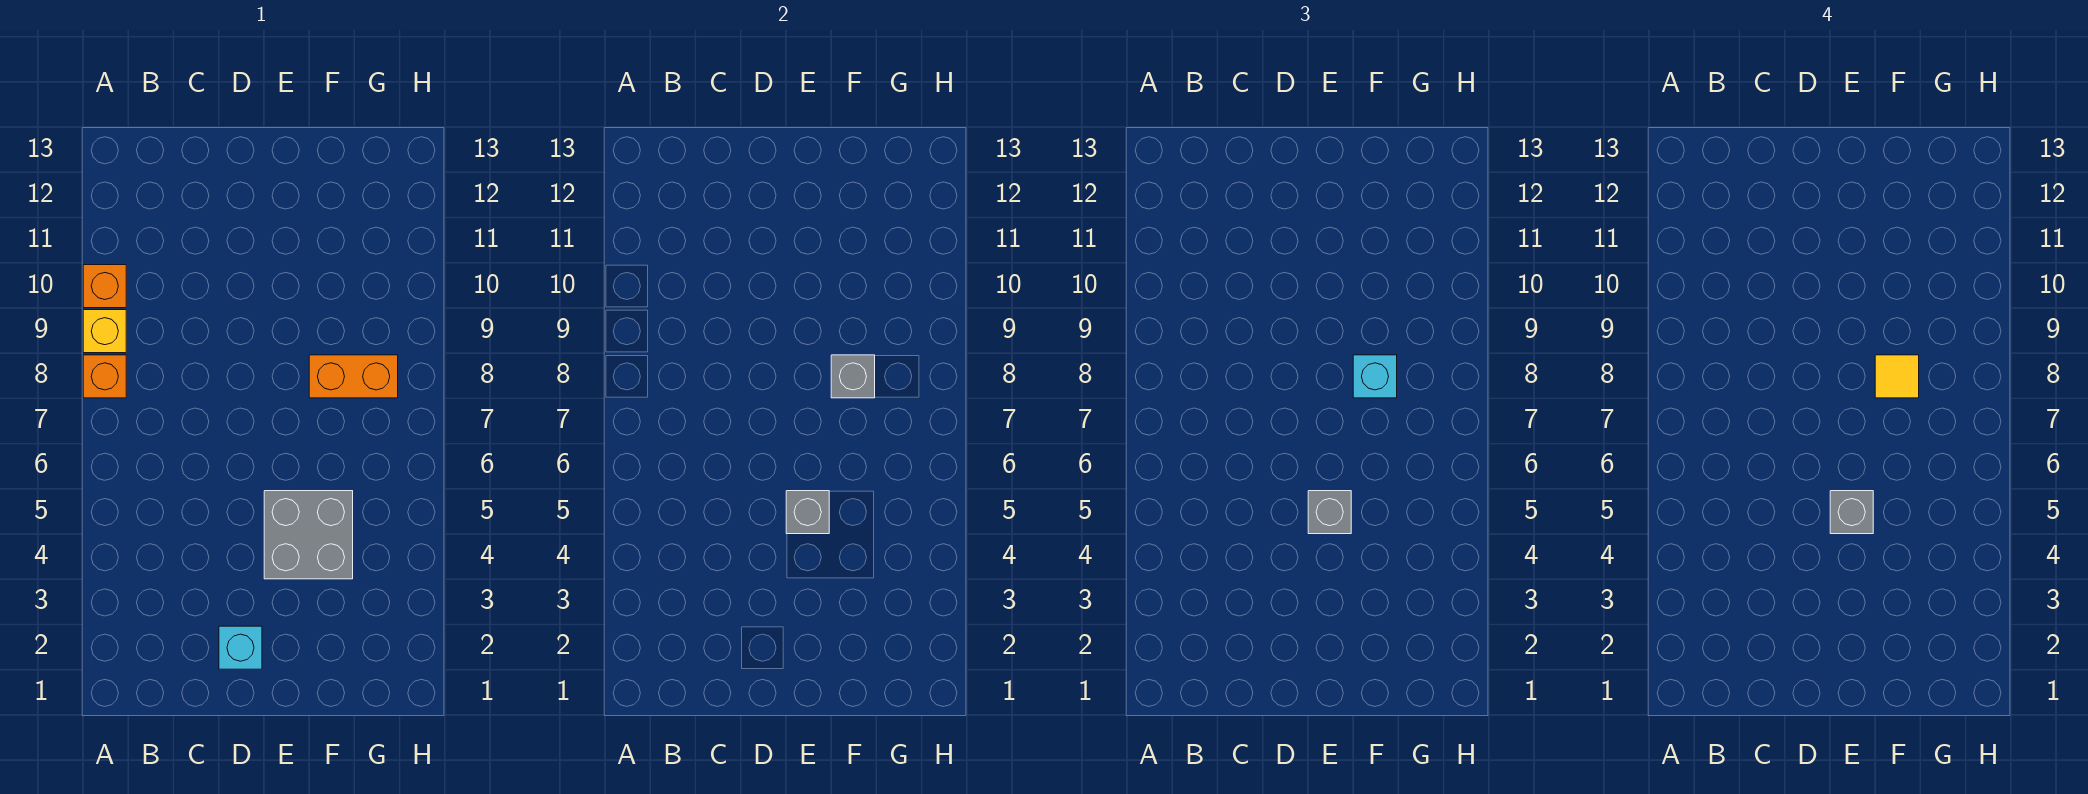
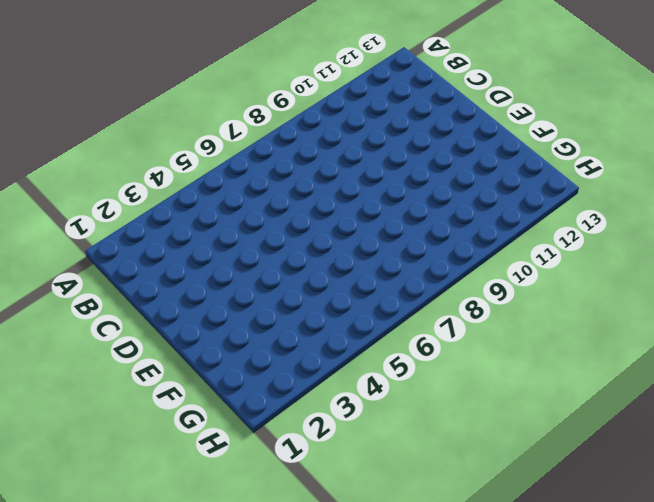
none -> orange 1x1 brick [83,355,126,398]
none -> yellow 1x1 brick [83,310,126,353]
none -> orange 1x1 brick [83,265,126,308]

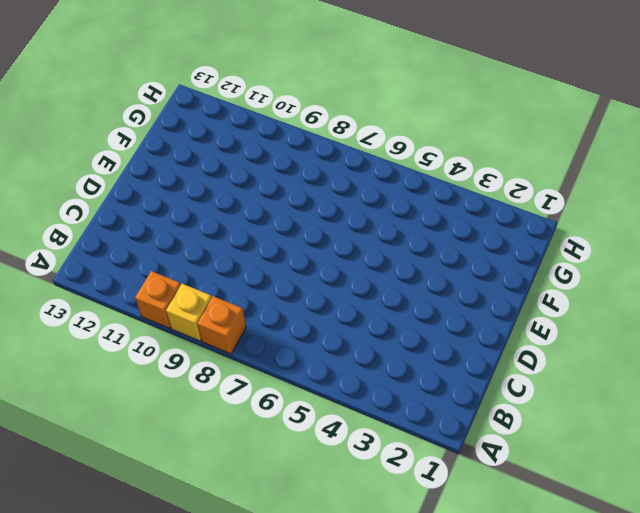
none -> cyan 1x1 brick [219,626,262,669]
none -> grey 2x2 brick [264,491,353,579]
none -> orange 1x2 brick [309,355,398,398]

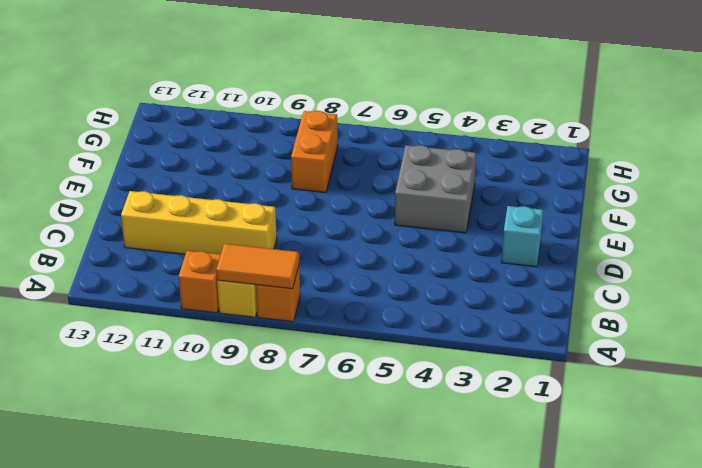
orange 1x2 tile [216,244,299,289] -> none
yellow 1x4 brick [121,191,277,254] -> none
none -> grey 1x1 brick [786,491,829,534]
none -> grey 1x1 brick [831,355,875,398]
none -> grey 1x1 brick [1308,491,1351,534]

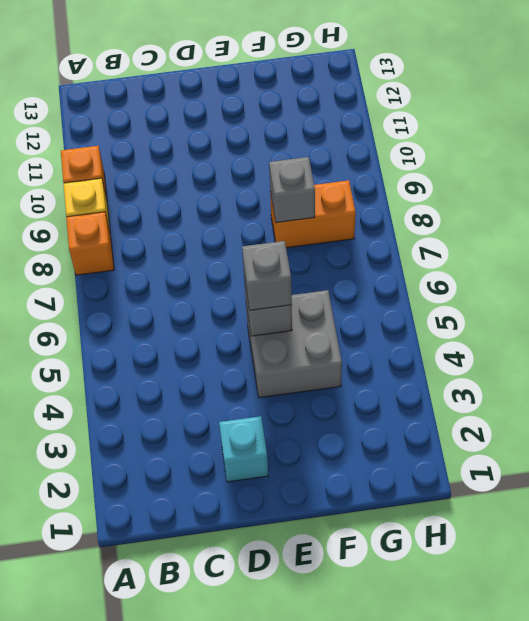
none -> cyan 1x1 brick [1353,355,1397,398]
none -> grey 1x1 brick [1830,491,1873,534]
none -> yellow 1x1 tile [1875,355,1919,398]

